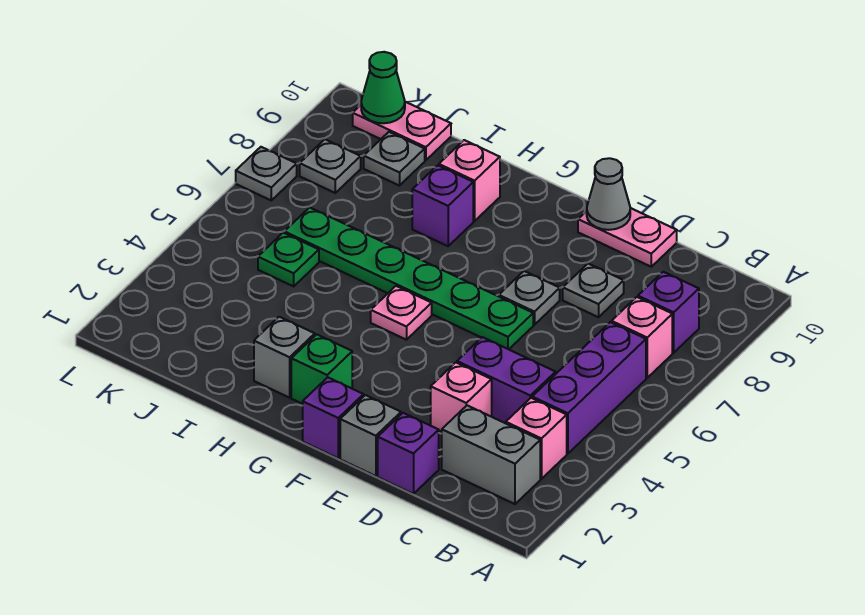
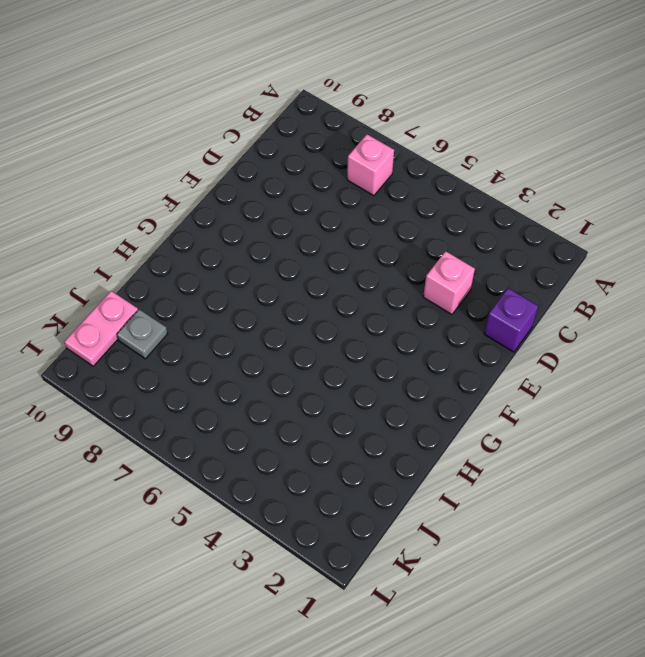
none -> grey 1x2 brick [442,405,540,504]
none -> pink 1x1 brick [506,398,567,479]
none -> purple 1x3 brick [532,322,646,454]

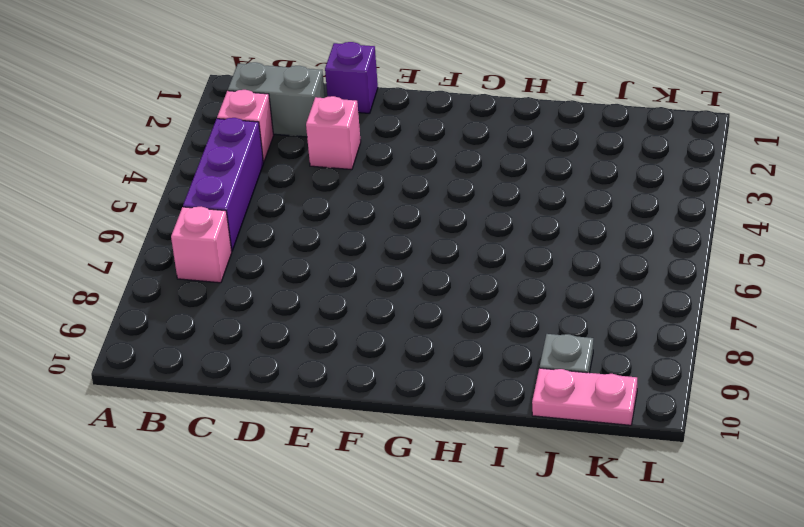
none -> purple 1x1 brick [638,272,699,353]
none -> purple 1x2 brick [457,337,556,423]
none -> grey 1x1 plate [563,264,624,317]

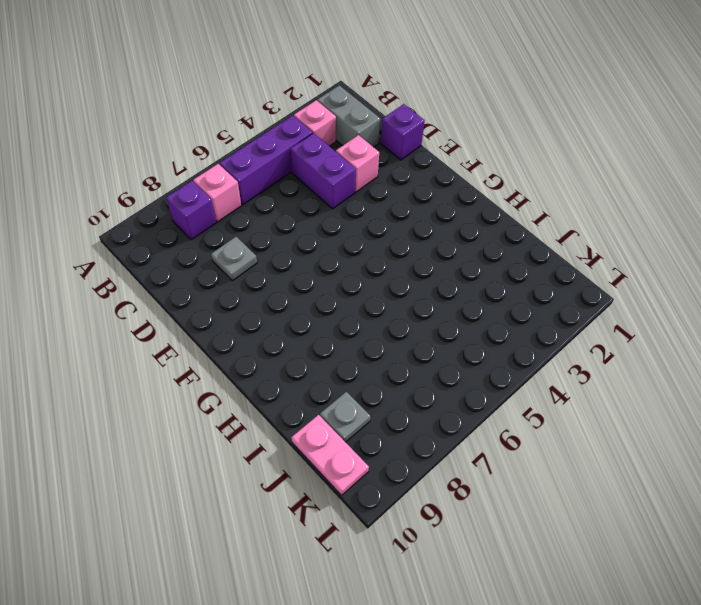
none -> pink 1x2 plate [578,208,677,267]
none -> grey 1x1 brick [340,395,401,476]
none -> green 1x6 plate [284,207,533,349]

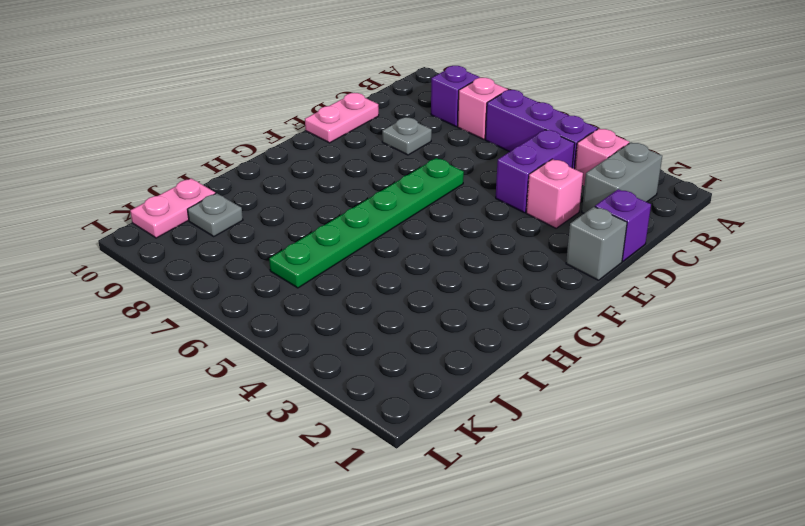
none -> grey 1x1 plate [499,271,560,325]
none -> purple 1x1 brick [303,377,364,458]
none -> green 1x1 brick [291,334,352,404]

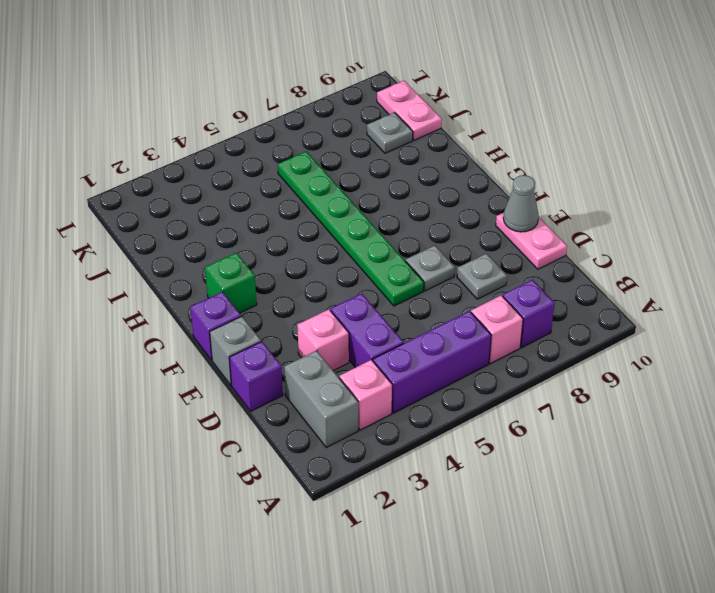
none -> pink 1x1 plate [371,286,432,340]
none -> grey 1x1 brick [254,317,315,398]
none -> purple 1x1 brick [412,165,473,246]

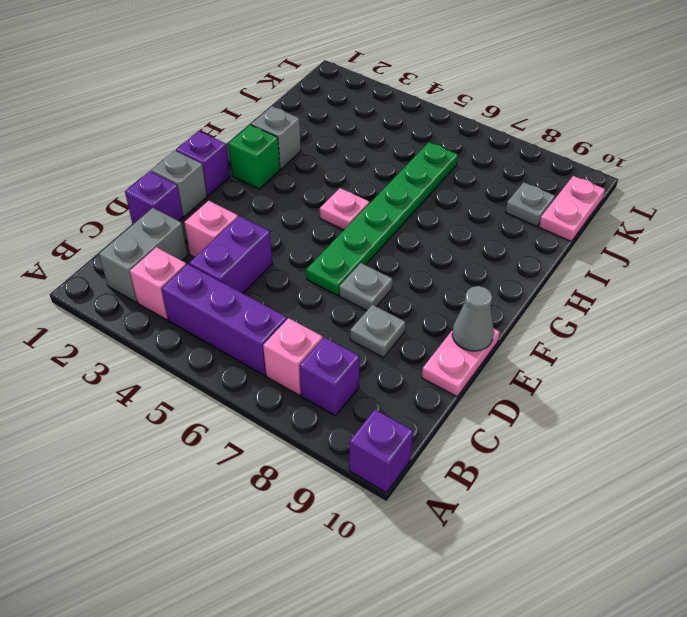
purple 1x1 brick [349,410,413,493] -> purple 1x1 brick moved to [412,165,473,246]
none -> pink 1x1 brick [439,140,500,221]
none -> green 1x1 plate [258,233,319,286]
none -> grey 1x1 plate [300,139,361,193]

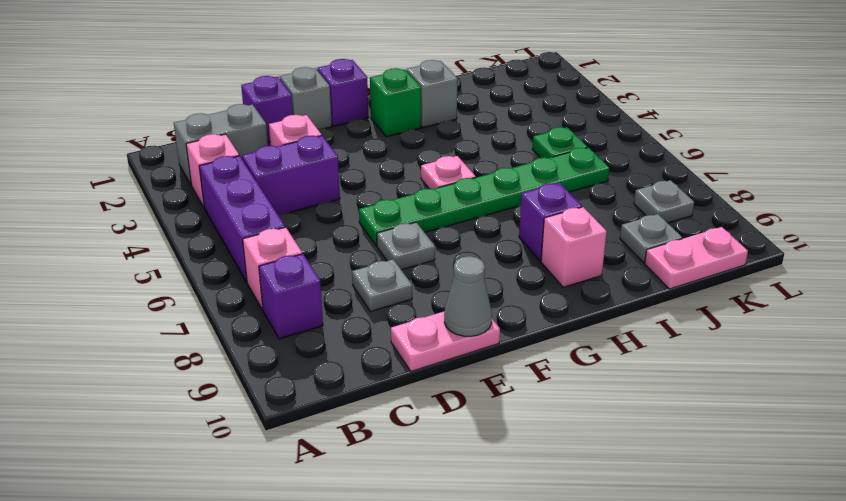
none -> grey 1x1 plate [236,147,297,200]
none -> green 1x1 cone [361,52,405,123]

